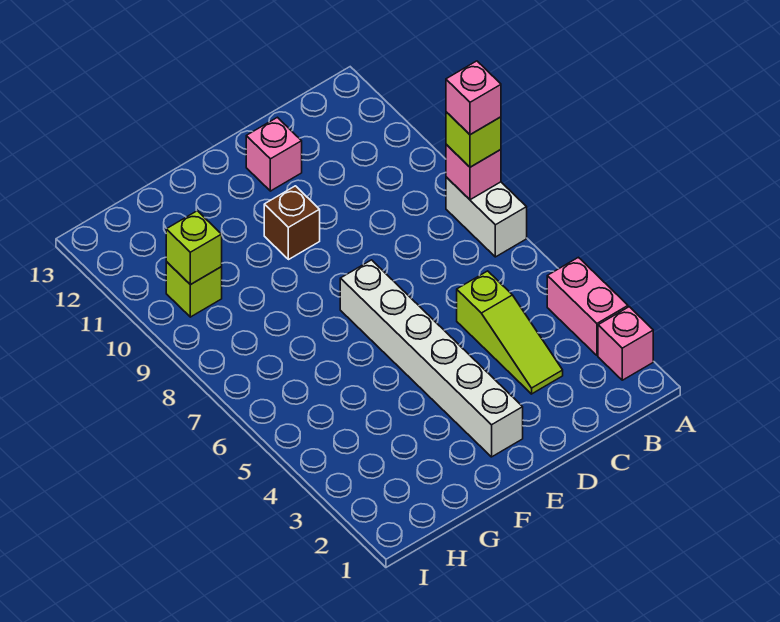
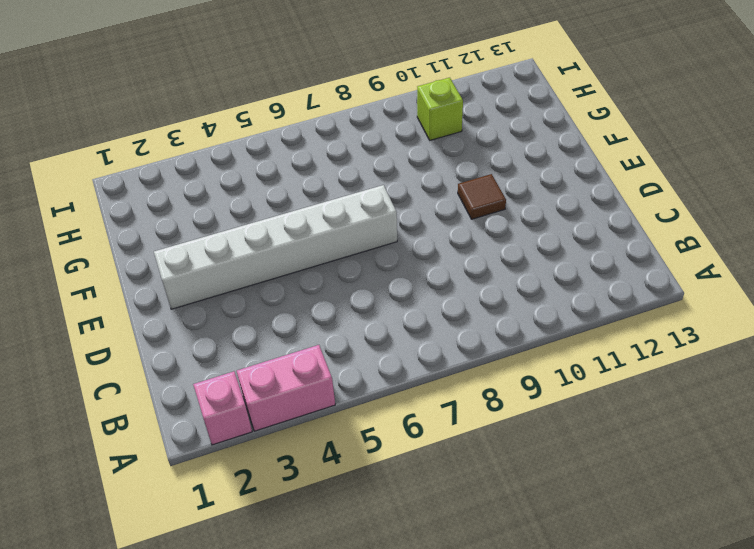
brown 1x1 tile [458,174,506,219] -> brown 1x1 brick [264,186,320,260]
none -> white 1x2 brick [446,177,527,257]
none -> lime 1x3 slope [457,271,563,394]
none -> pink 1x1 brick [246,117,302,191]

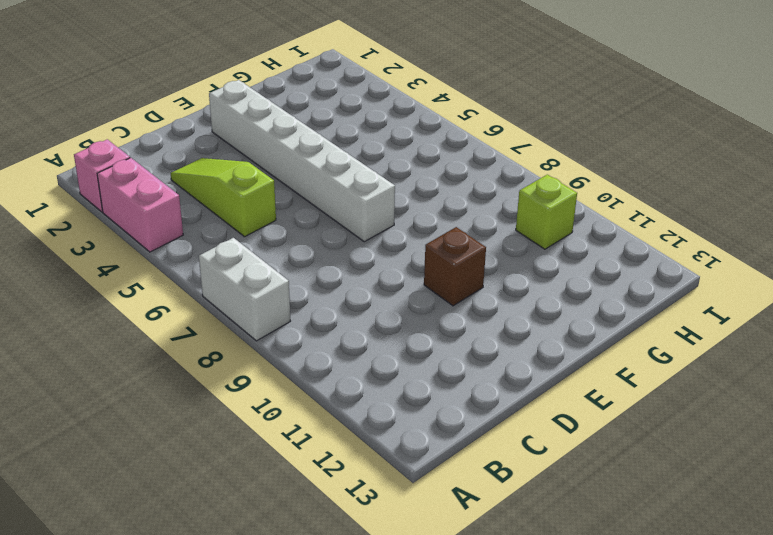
none -> pink 1x1 brick [246,117,302,191]
none -> pink 1x1 brick [446,144,501,200]
none -> lime 1x1 brick [166,211,222,285]

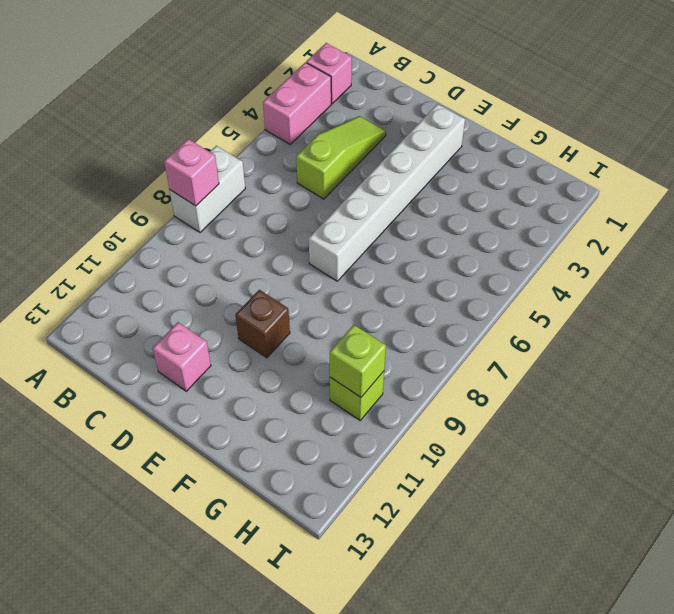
none -> lime 1x1 brick [446,112,501,167]
none -> pink 1x1 brick [446,61,501,135]

